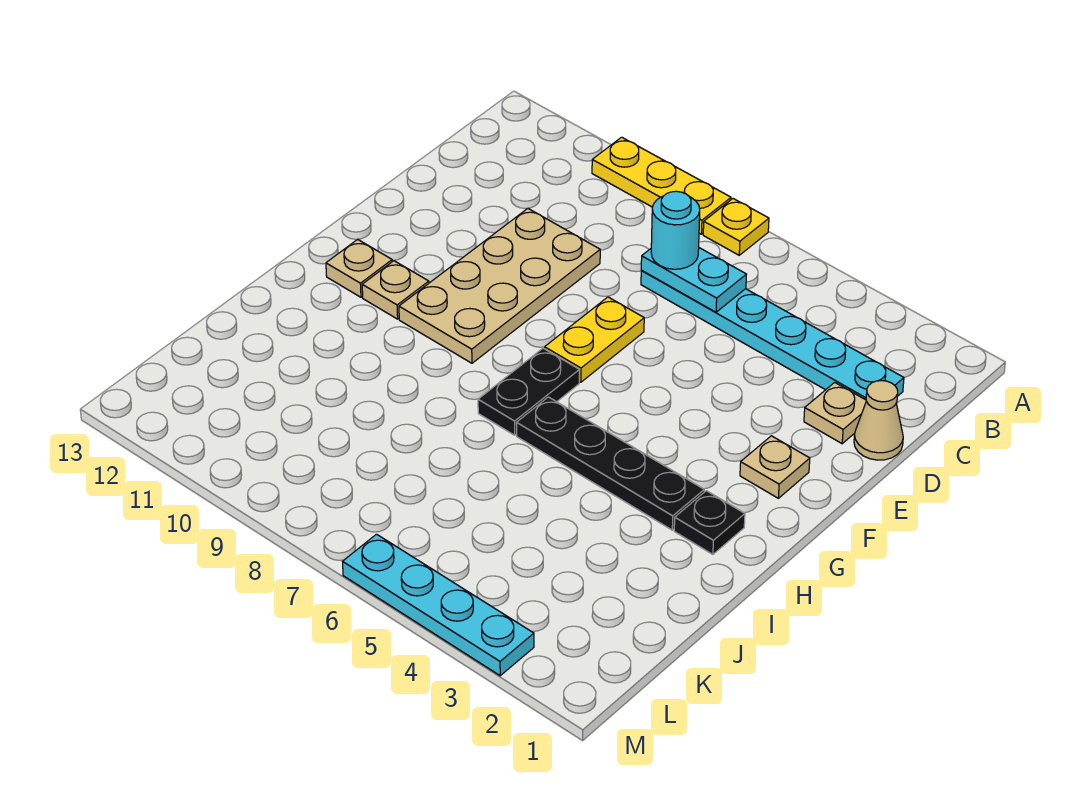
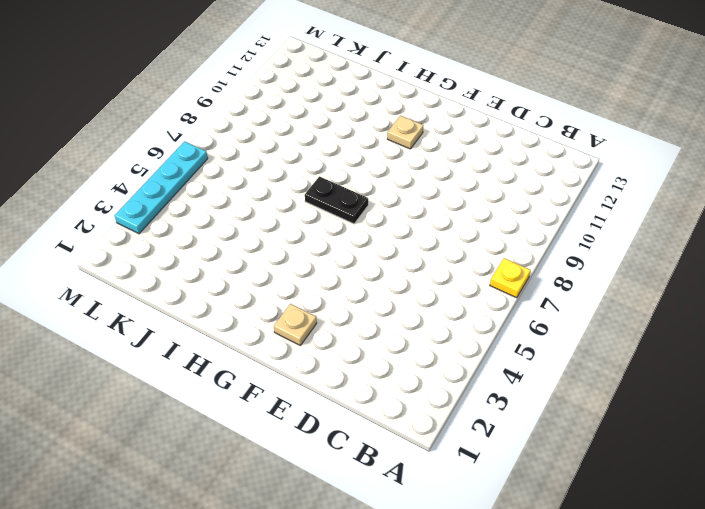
none -> yellow 1x3 plate [592,137,731,234]
none -> cyan 1x6 plate [641,270,904,400]
none -> tan 1x1 cone [854,381,903,460]

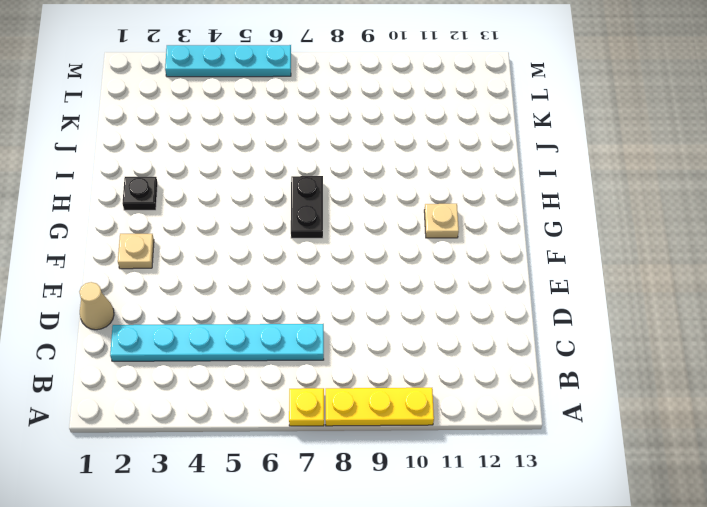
none -> tan 1x1 plate [804,382,866,444]
none -> tan 2x4 plate [399,208,600,363]
none -> yellow 1x2 plate [545,297,644,382]

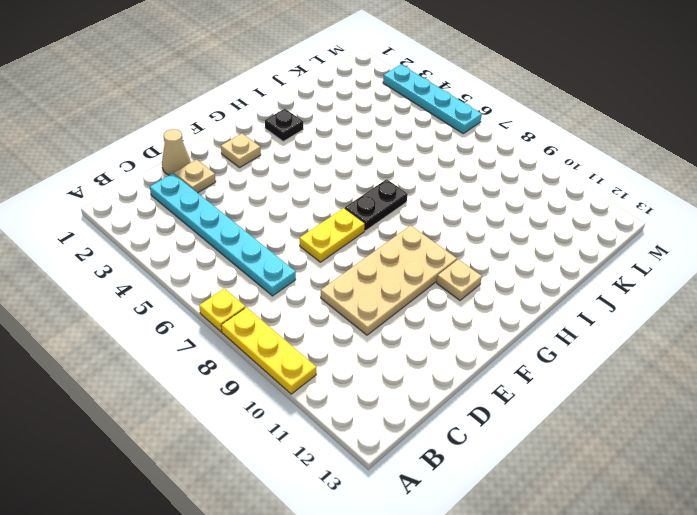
none -> tan 1x1 plate [326,239,392,297]
none -> black 1x4 plate [516,397,704,530]
none -> cyan 1x2 plate [641,248,747,312]

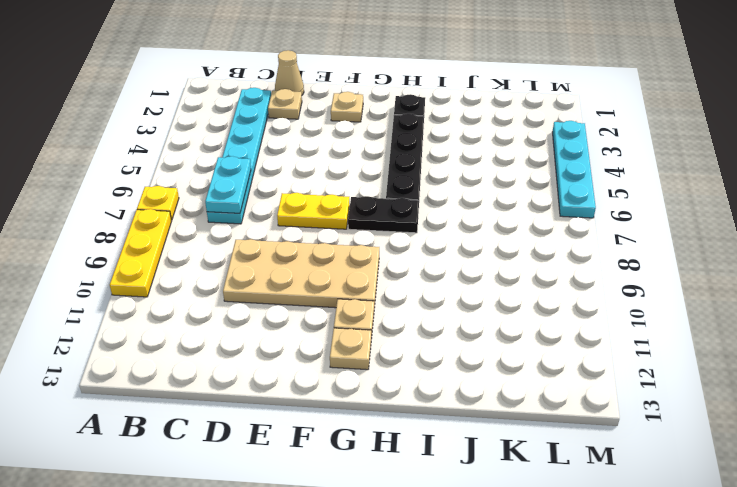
none -> cyan 1x1 round brick [651,191,700,269]

